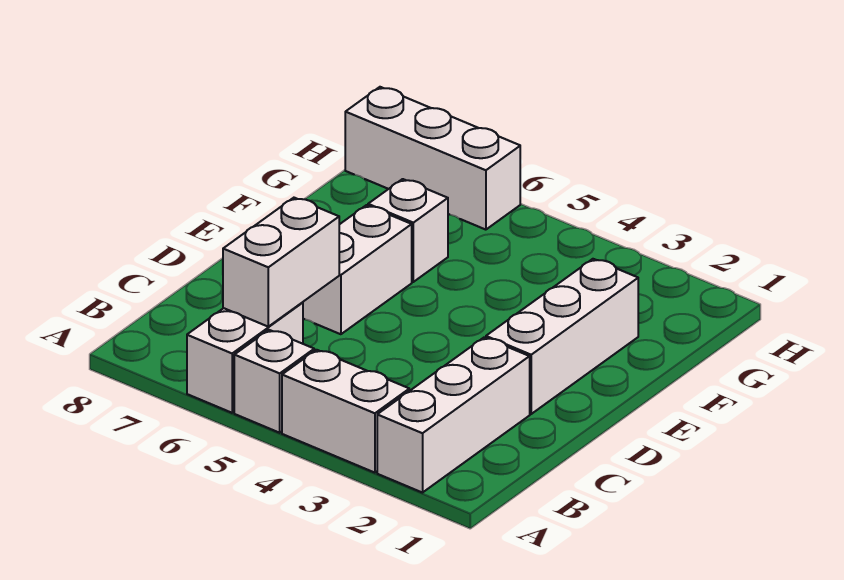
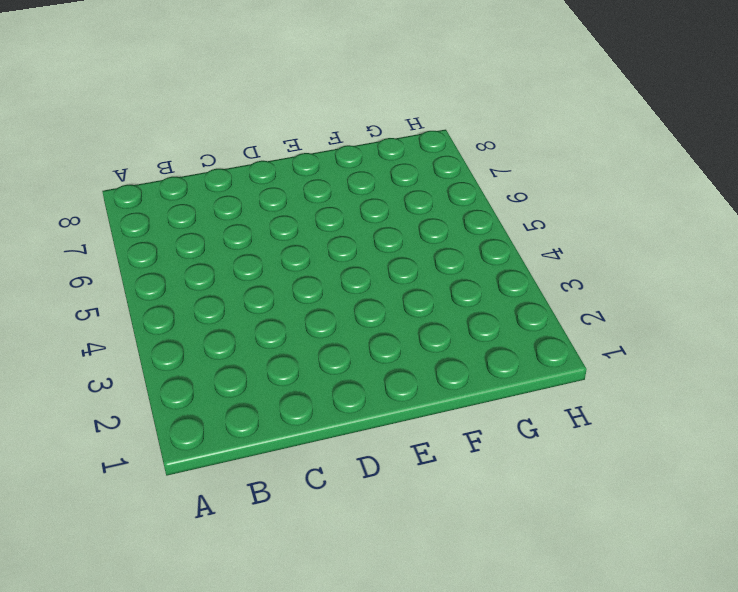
none -> white 1x3 brick [377,337,530,493]
none -> white 1x2 brick [282,350,409,473]

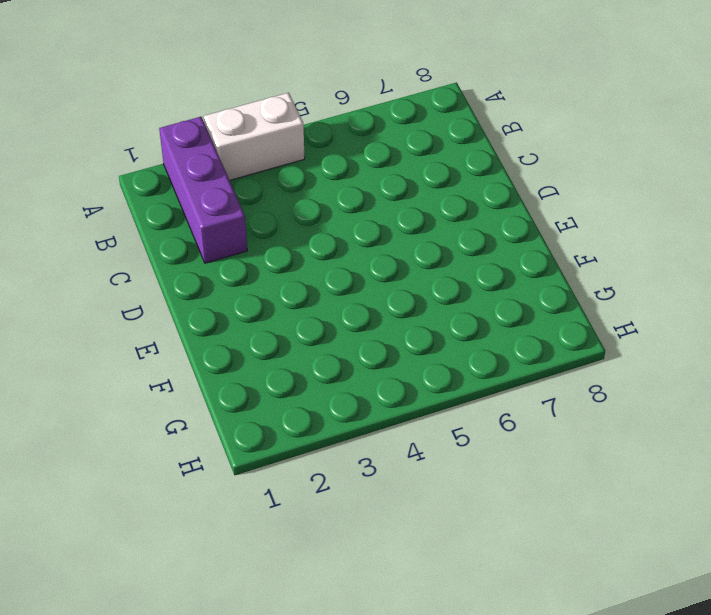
purple 1x3 brick [159,117,247,263] -> white 1x3 brick [377,337,530,493]
none -> white 1x1 brick [234,330,314,433]
none -> white 1x2 brick [187,302,303,413]

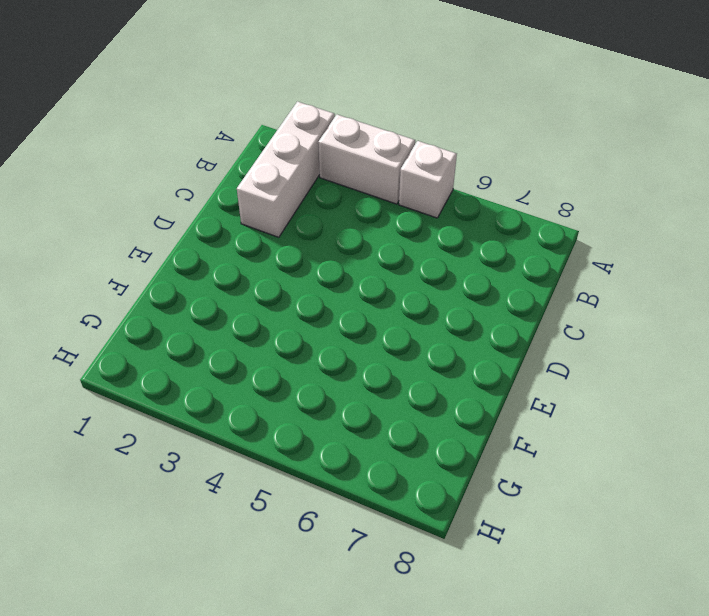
none -> white 1x2 brick [187,302,303,413]
none -> white 1x3 brick [486,259,638,414]

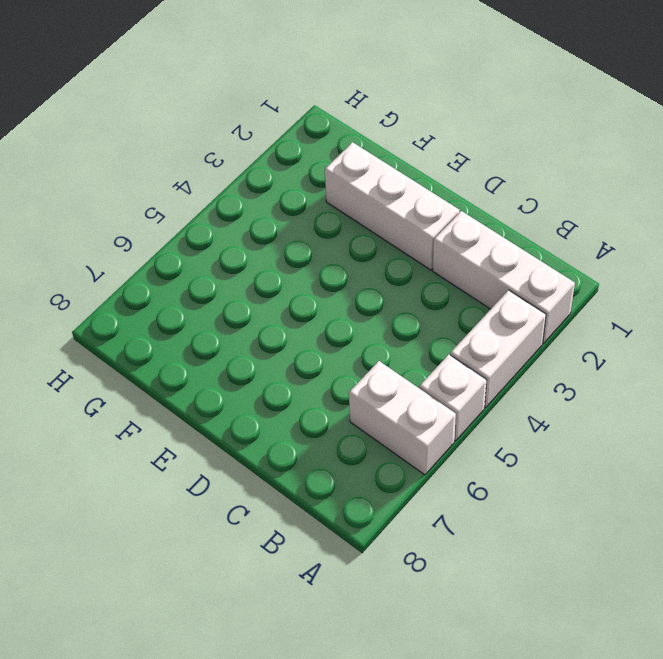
none -> white 1x2 brick [303,205,412,334]
none -> white 1x1 brick [368,179,448,282]

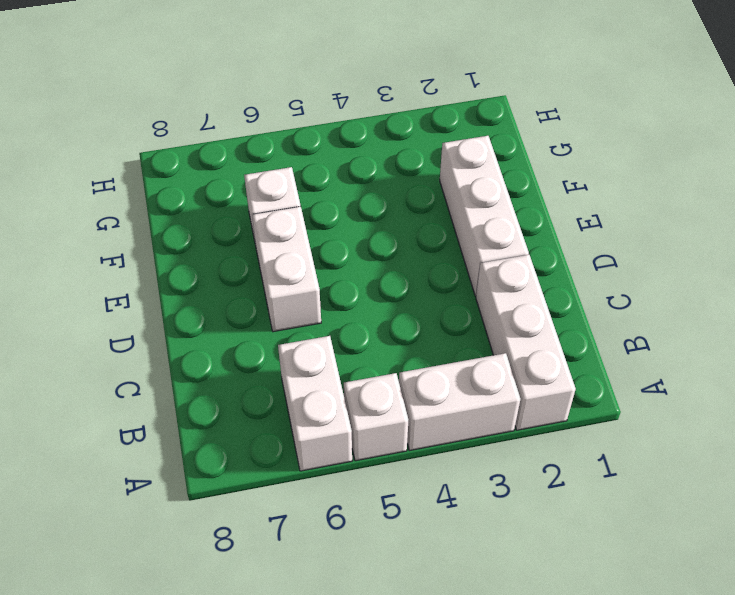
none -> white 1x3 brick [345,87,520,230]
none -> white 1x2 brick [223,198,339,327]

